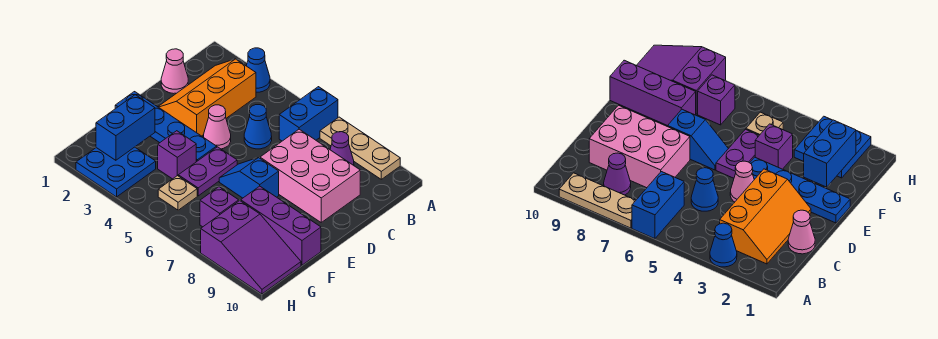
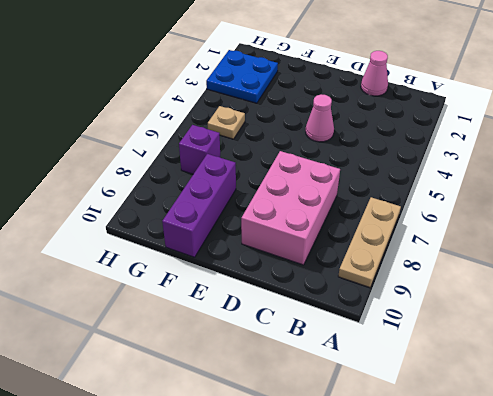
none -> blue 1x1 cone [246,48,270,92]
none -> blue 1x2 brick [279,87,338,141]
none -> orange 2x3 slope [158,59,256,136]

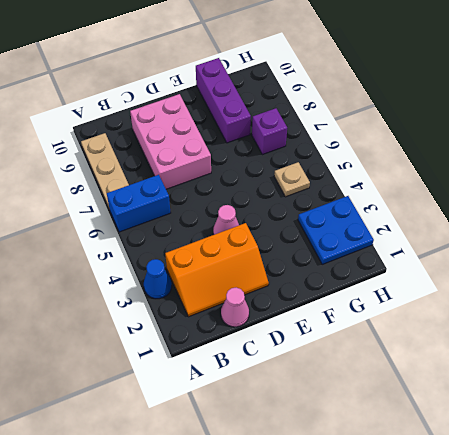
none -> purple 1x1 cone [330,132,354,165]
none -> blue 1x1 cone [244,105,272,149]
none -> blue 1x4 plate [115,92,217,162]

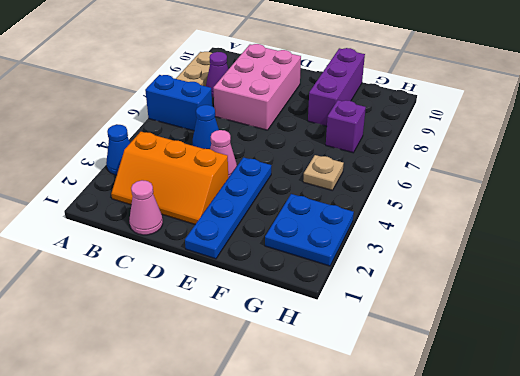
none -> purple 1x2 plate [178,147,237,196]
none -> blue 1x2 slope [219,158,279,198]
none -> purple 1x1 brick [158,131,196,179]

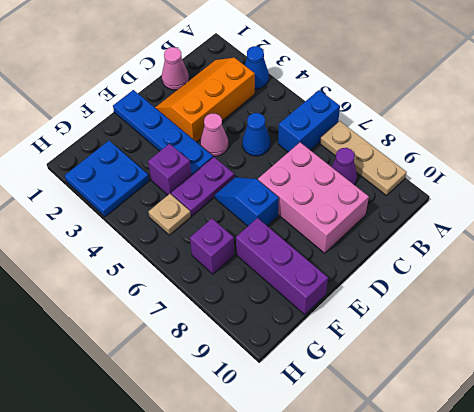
none -> purple 2x3 slope [201,201,301,294]
none -> blue 1x2 brick [96,95,155,160]

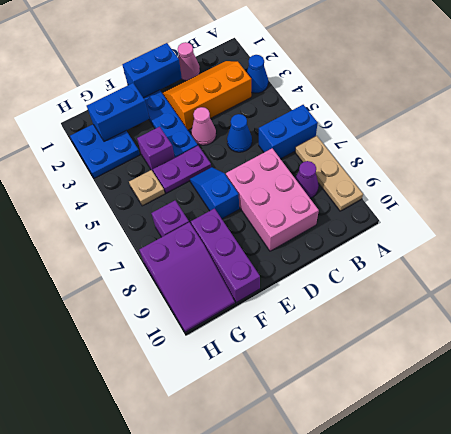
blue 1x2 brick [122,43,182,98] -> none

